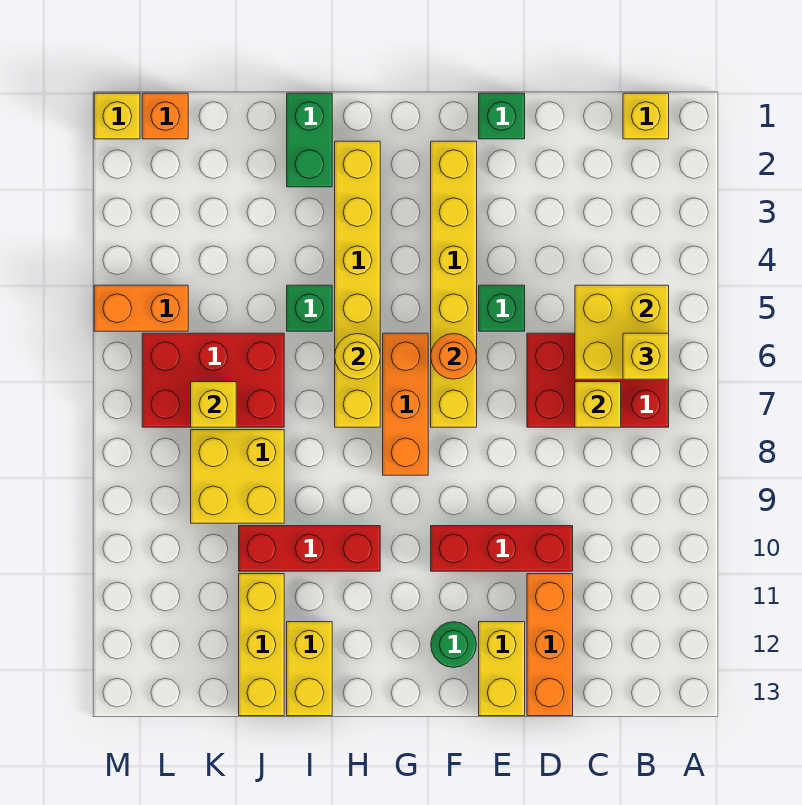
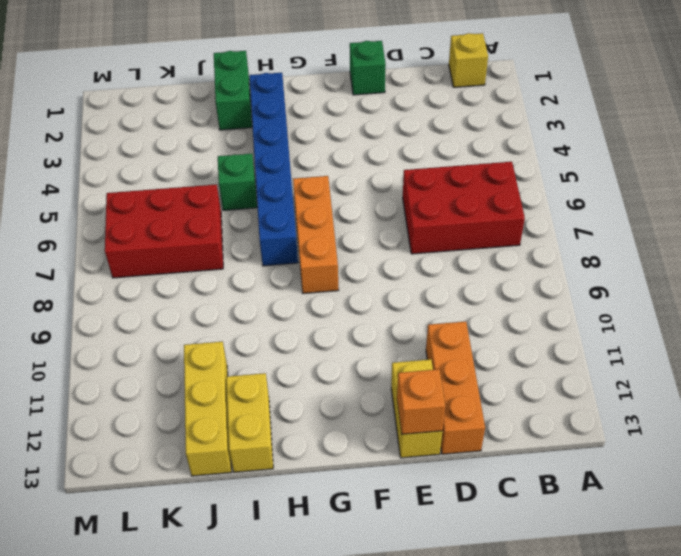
orange 1x1 brick [397,369,445,434] -> orange 1x1 brick moved to [142,93,188,139]
blue 1x6 brick [249,73,298,266] -> yellow 1x6 brick [335,141,380,427]
none -> red 1x3 brick [431,526,573,571]
none -> green 1x1 brick [479,285,525,331]
none -> yellow 1x6 brick [431,141,477,427]

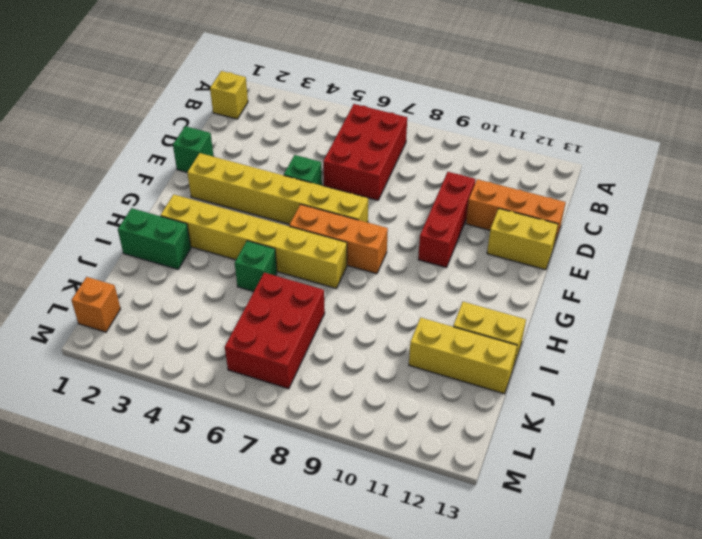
none -> green 1x1 round brick [431,622,476,668]
none -> red 1x3 brick [239,526,380,571]
none -> yellow 2x2 brick [191,430,284,523]

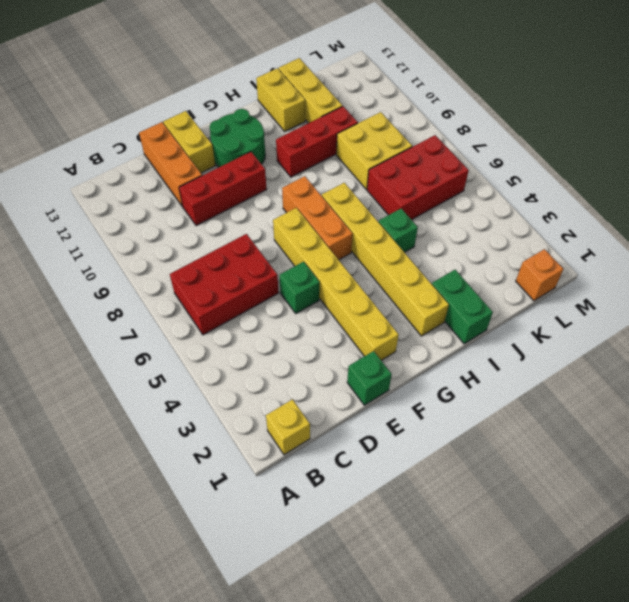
green 2x2 round brick [210,109,265,167] -> green 1x1 round brick [431,622,476,668]
none -> orange 1x2 brick [94,285,188,331]
none -> yellow 1x1 brick [94,93,140,139]
none -> yellow 2x2 brick [575,285,669,379]

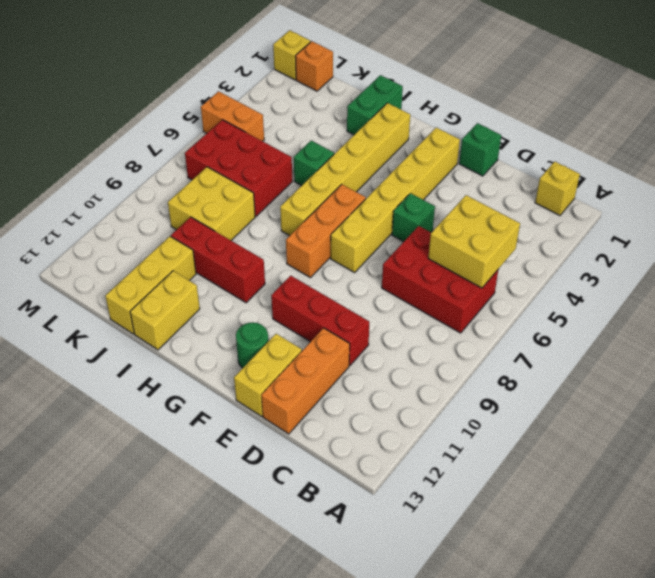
none -> yellow 1x1 brick [575,382,621,427]
none -> orange 1x1 round brick [431,334,476,379]
none -> yellow 1x1 round brick [335,334,380,379]

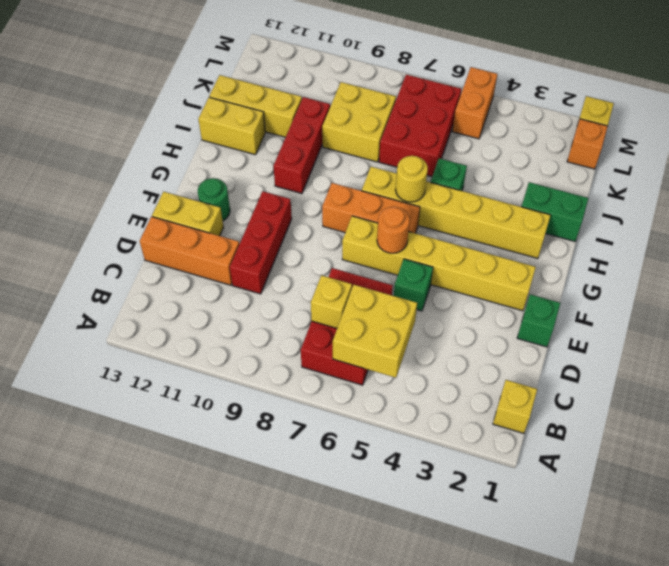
none -> yellow 1x1 brick [191,382,236,427]
none -> yellow 1x1 brick [623,333,669,379]

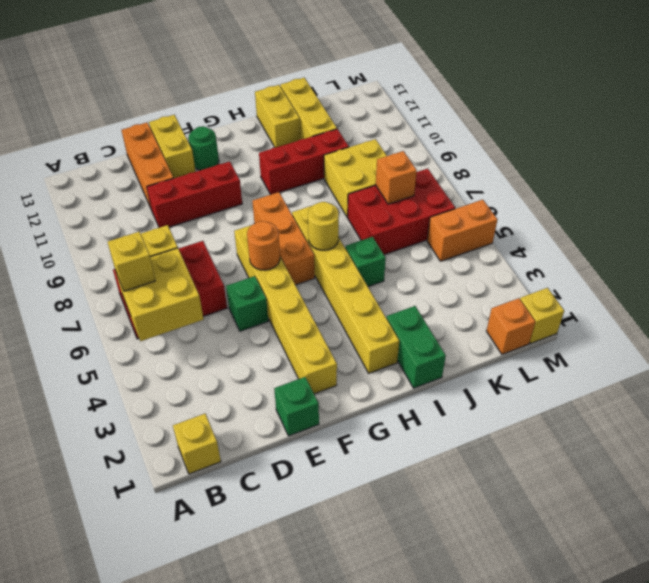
orange 1x1 brick [376,151,417,204] -> yellow 1x1 brick [191,382,236,427]

